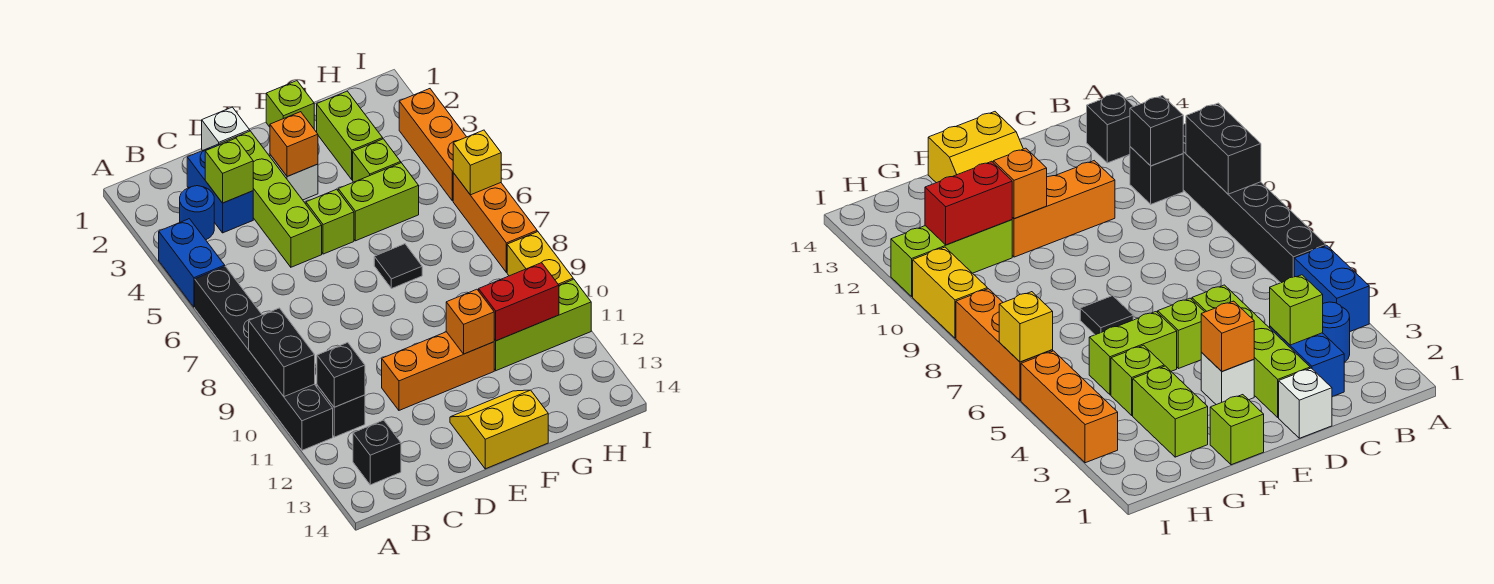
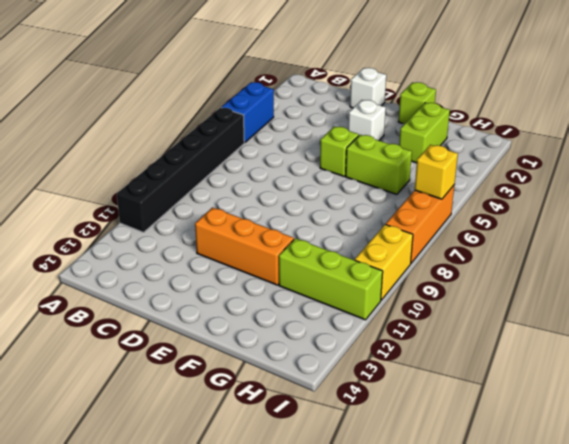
none -> blue 1x1 round brick [180,186,214,240]
none -> black 1x1 brick [317,385,365,437]
none -> black 1x1 brick [353,420,401,485]

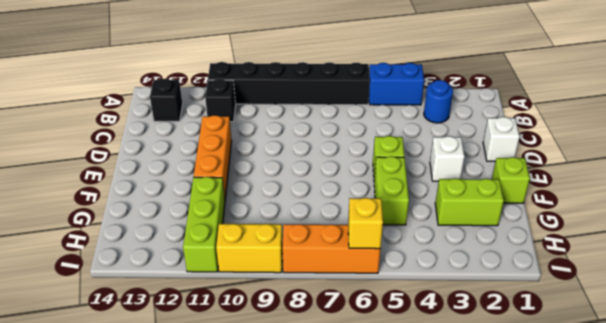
none -> blue 1x2 brick [187,144,253,233]
none -> lime 1x4 brick [220,131,322,267]
none -> yellow 2x2 slope [450,390,548,469]

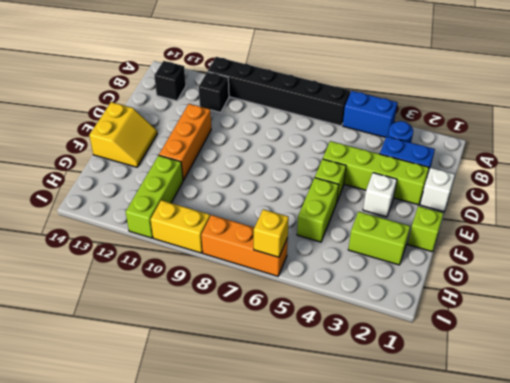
none -> black 1x1 tile [374,244,422,289]
none -> lime 1x1 brick [353,139,401,182]
none -> orange 1x3 brick [399,89,466,201]

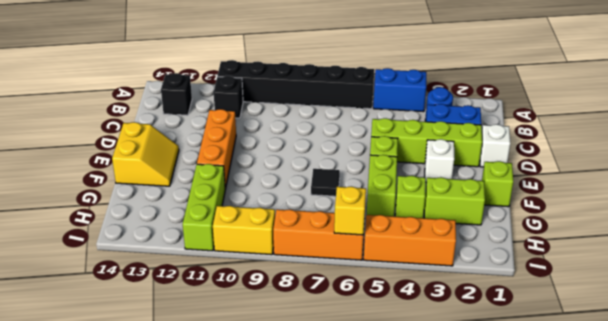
none -> black 1x2 brick [249,308,315,397]
none -> black 1x1 brick [317,343,365,407]
none -> lime 1x1 brick [205,138,253,203]

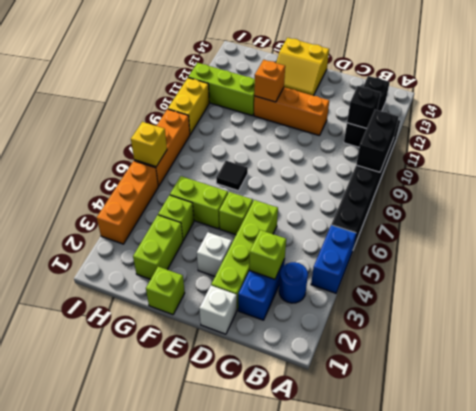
none -> orange 1x1 brick [270,112,318,177]
none -> red 1x2 brick [479,263,559,341]

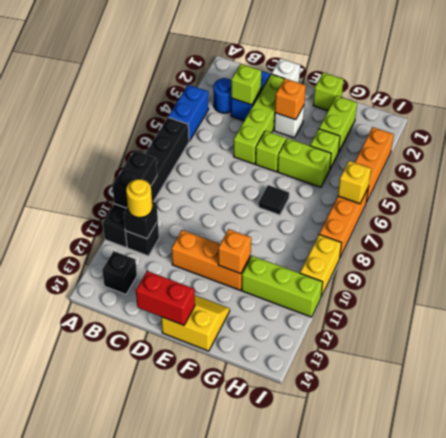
yellow 1x1 round brick [126,179,152,218] -> none
red 1x2 brick [136,271,195,325] -> red 1x2 brick moved to [479,263,559,341]

